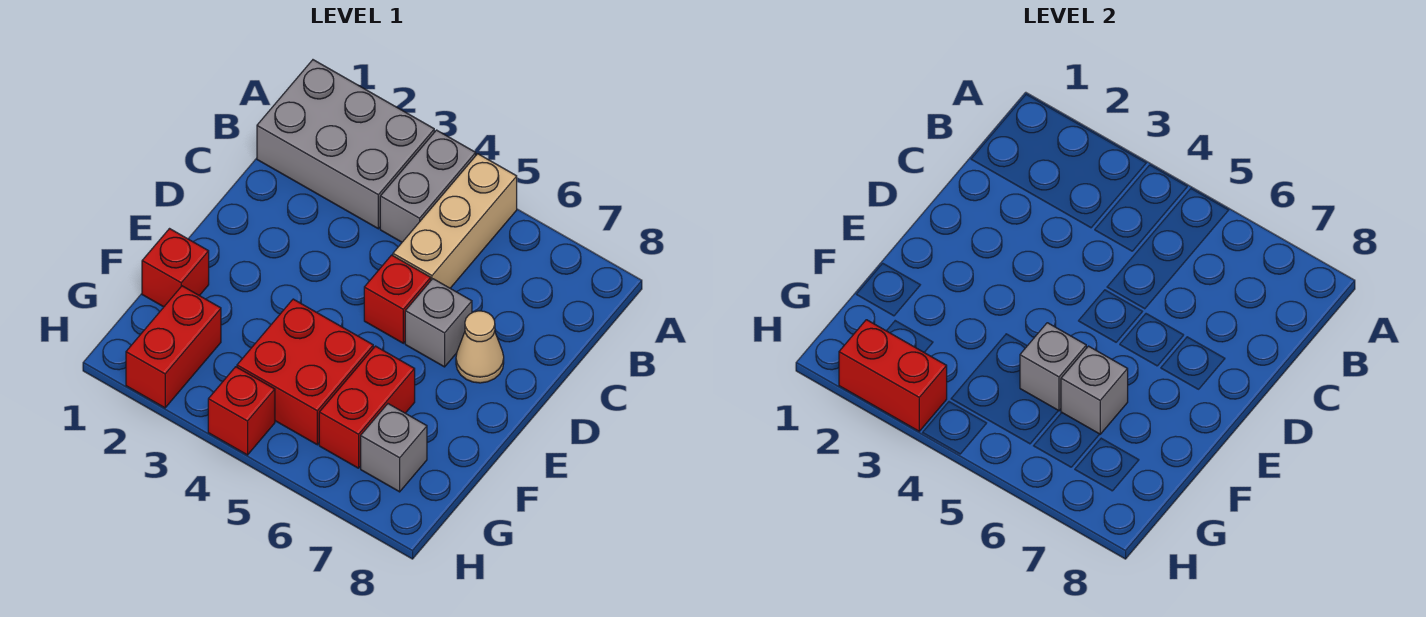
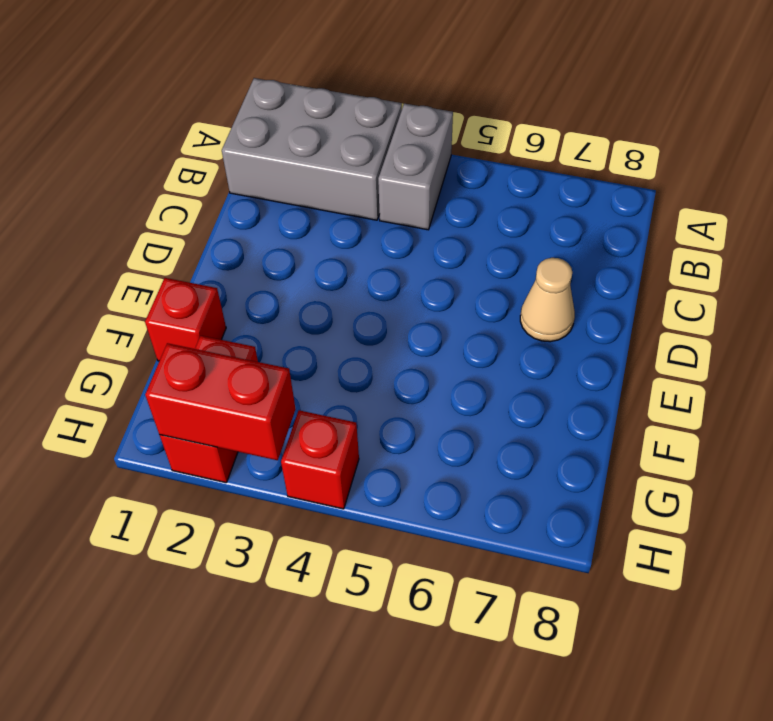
none -> tan 1x3 brick [393,154,517,288]
none -> red 1x1 brick [364,255,431,343]
none -> grey 1x1 brick [405,279,472,367]

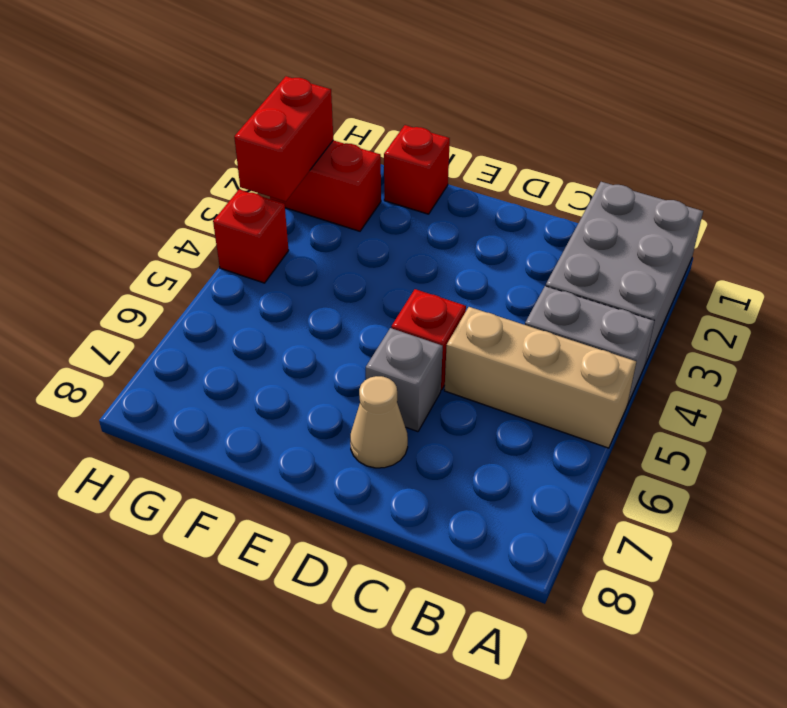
none -> red 2x2 brick [237,299,373,445]
none -> red 1x2 brick [319,346,415,468]
none -> grey 1x1 brick [361,404,427,492]

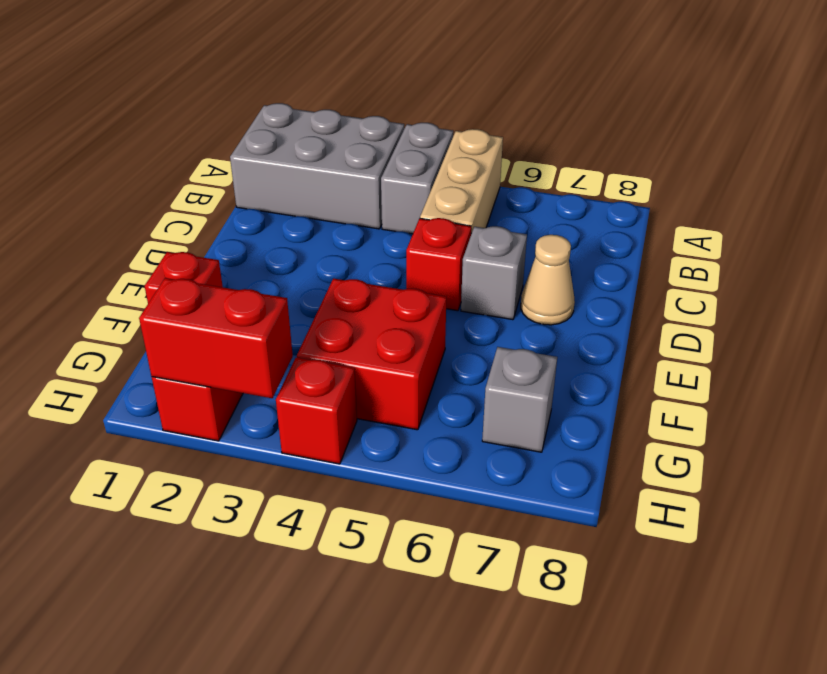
none -> red 1x2 brick [319,346,415,468]
none -> grey 1x1 brick [1020,323,1086,411]
none -> grey 1x1 brick [1061,346,1128,434]

